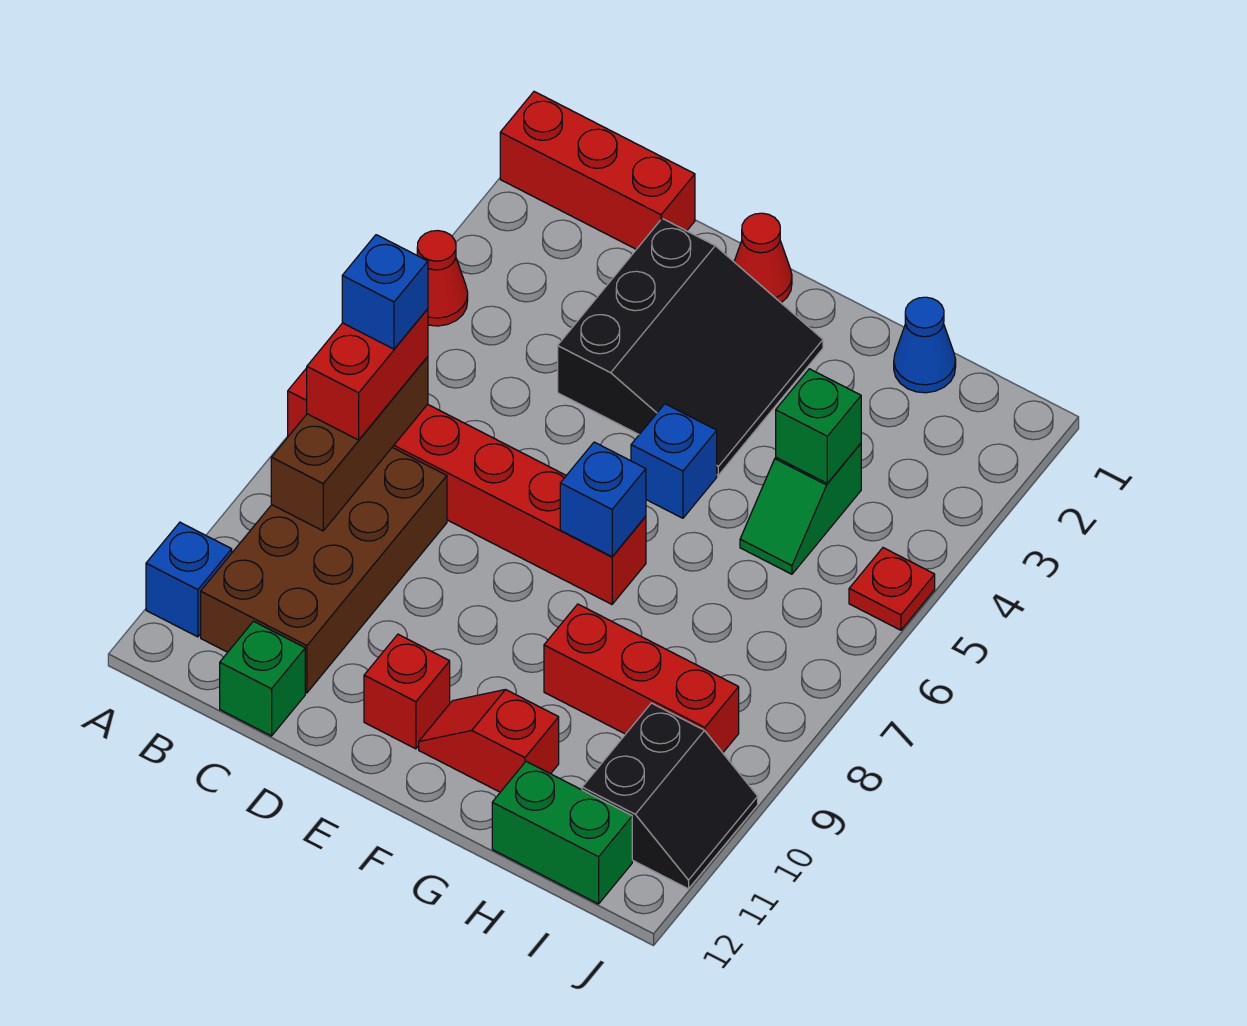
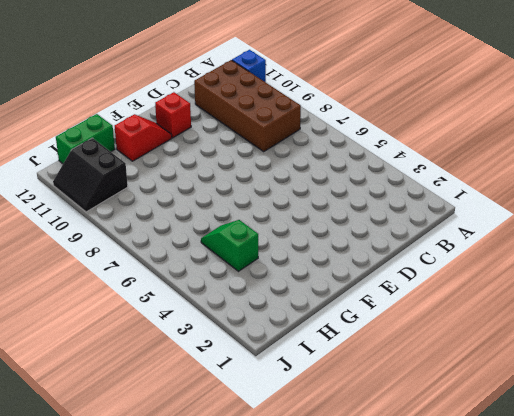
none -> red 1x3 brick [500,92,695,249]
none -> red 1x1 cone [417,231,468,326]
none -> red 1x6 brick [288,368,646,604]

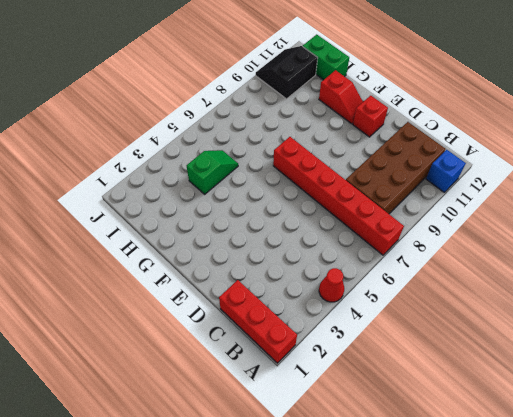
none -> green 1x1 brick [220,621,305,736]
none -> black 3x3 slope [558,219,823,475]
none -> red 1x1 cone [734,213,792,303]

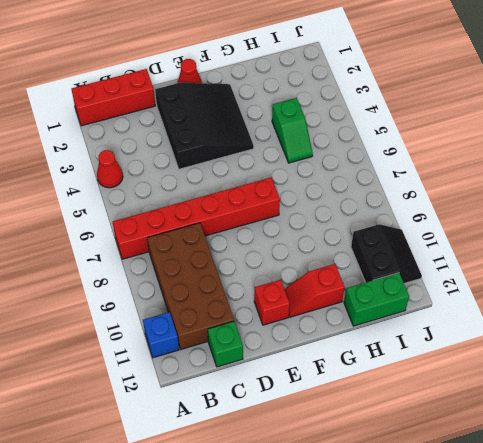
none -> blue 1x1 brick [631,404,717,518]
none -> red 1x3 brick [544,604,739,753]
none -> blue 1x1 cone [894,297,956,393]

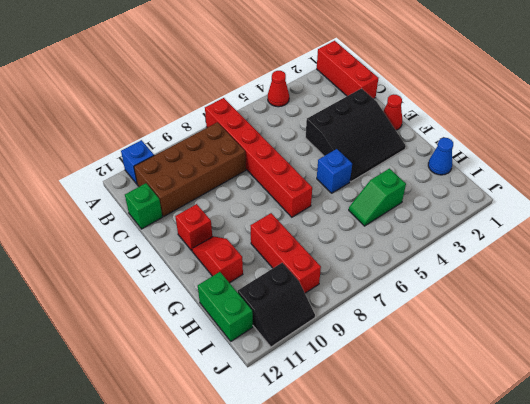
none -> red 1x1 plate [849,548,935,630]
none -> brown 1x3 brick [271,357,428,531]
none -> blue 1x1 brick [560,442,646,557]

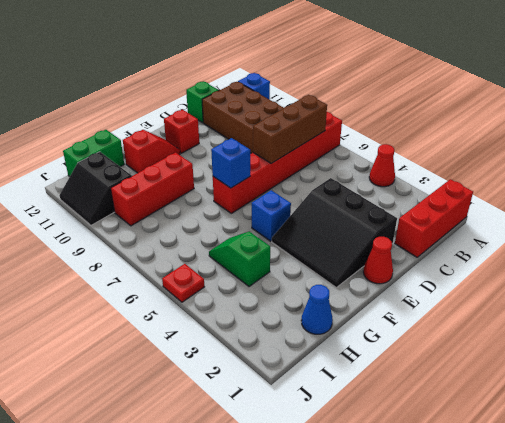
brown 1x3 brick [253,95,327,164] -> brown 1x3 brick turned to [271,357,428,531]
none -> green 1x1 brick [776,369,861,484]
none -> red 1x2 brick [307,309,428,440]
none -> blue 1x1 brick [342,235,428,349]

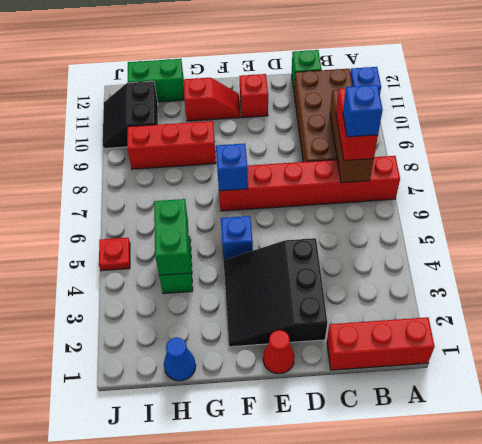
green 1x2 brick [154,199,190,275] -> green 1x1 brick [776,369,861,484]
none -> red 1x1 cone [417,231,468,326]

